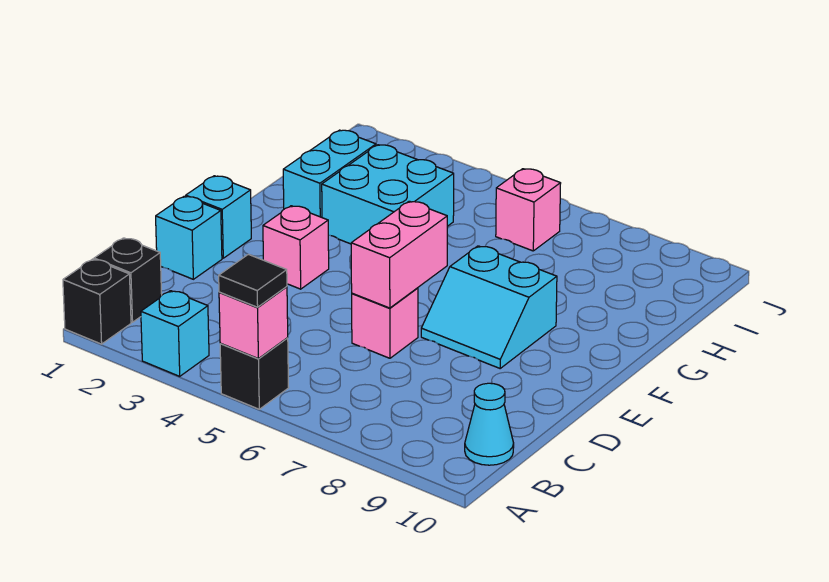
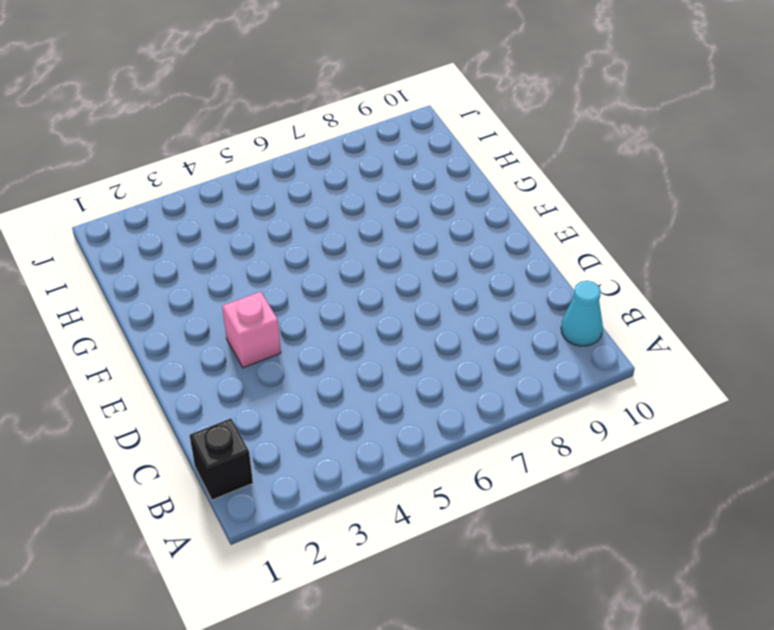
none -> black 1x1 brick [63,259,131,344]
none -> cyan 1x1 brick [141,291,209,376]
none -> black 1x1 brick [220,338,289,409]

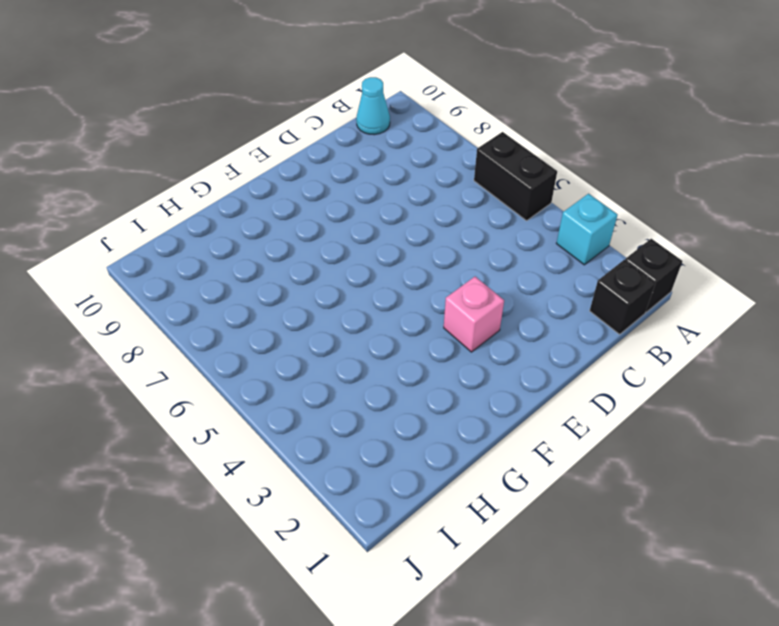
black 1x2 brick [474,132,557,221] -> black 1x1 brick [220,338,289,409]
none -> cyan 1x1 brick [156,196,222,279]
none -> pink 1x1 brick [352,288,418,358]
none -> cyan 1x1 brick [186,176,251,258]

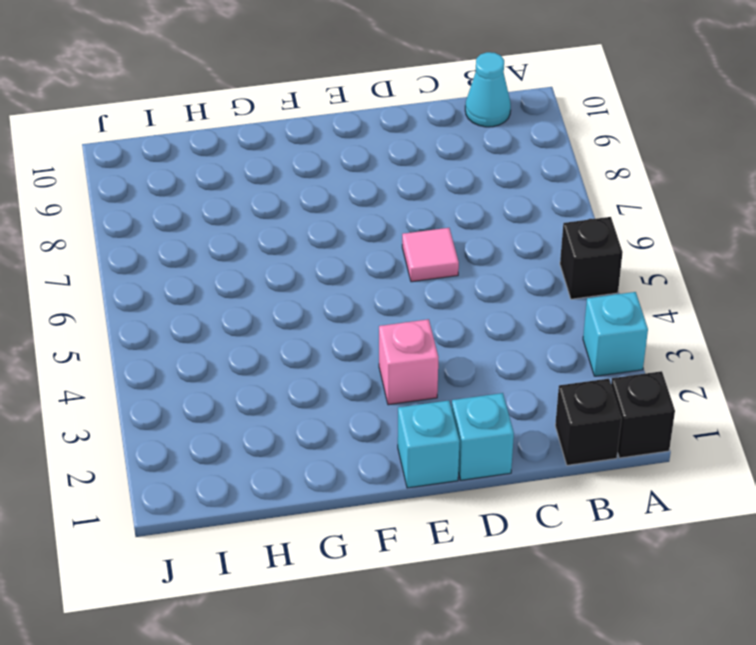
pink 1x1 tile [402,228,459,282] -> pink 1x1 brick [352,288,418,358]
none -> cyan 2x2 slope [421,246,557,368]
none -> cyan 1x2 brick [283,130,376,217]
none -> cyan 2x2 brick [322,145,454,244]

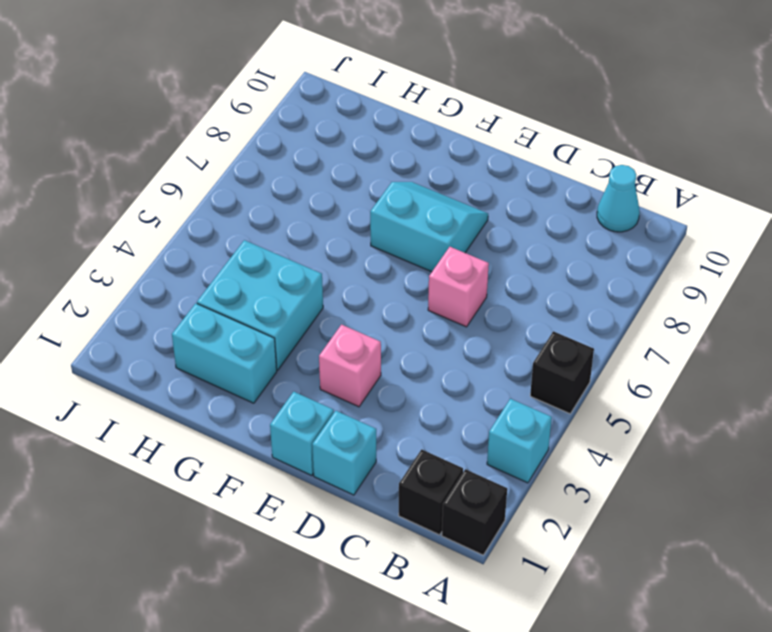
cyan 2x2 slope [370,182,488,272] -> cyan 2x2 slope turned to [421,246,557,368]
none -> pink 1x1 brick [496,169,561,251]
none -> pink 1x1 brick [219,287,288,359]
none -> pink 1x2 brick [351,201,447,308]

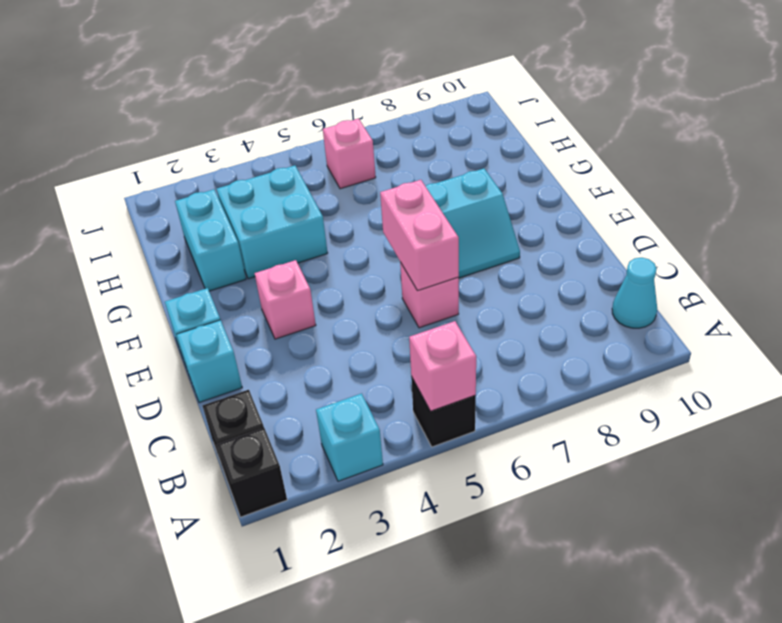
none -> black 1x1 tile [219,254,287,307]

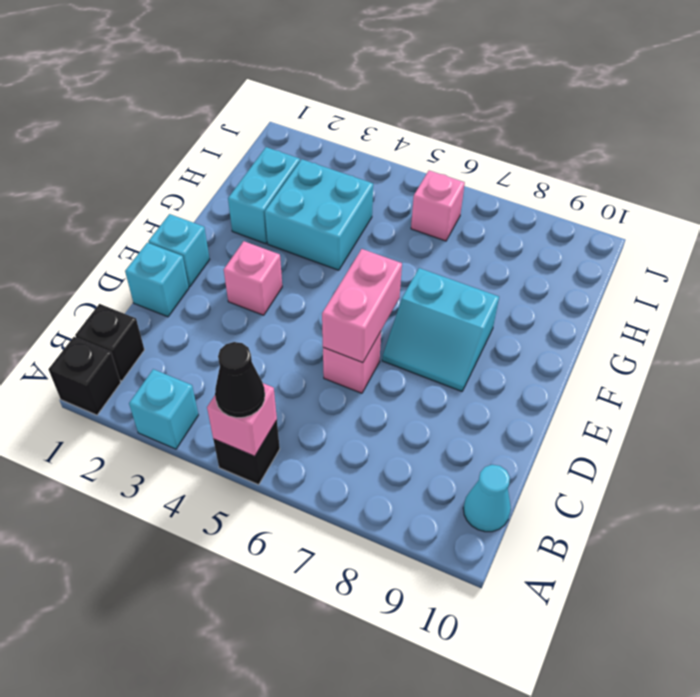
black 1x1 cone [215,342,265,418] -> black 1x1 tile [219,254,287,307]

